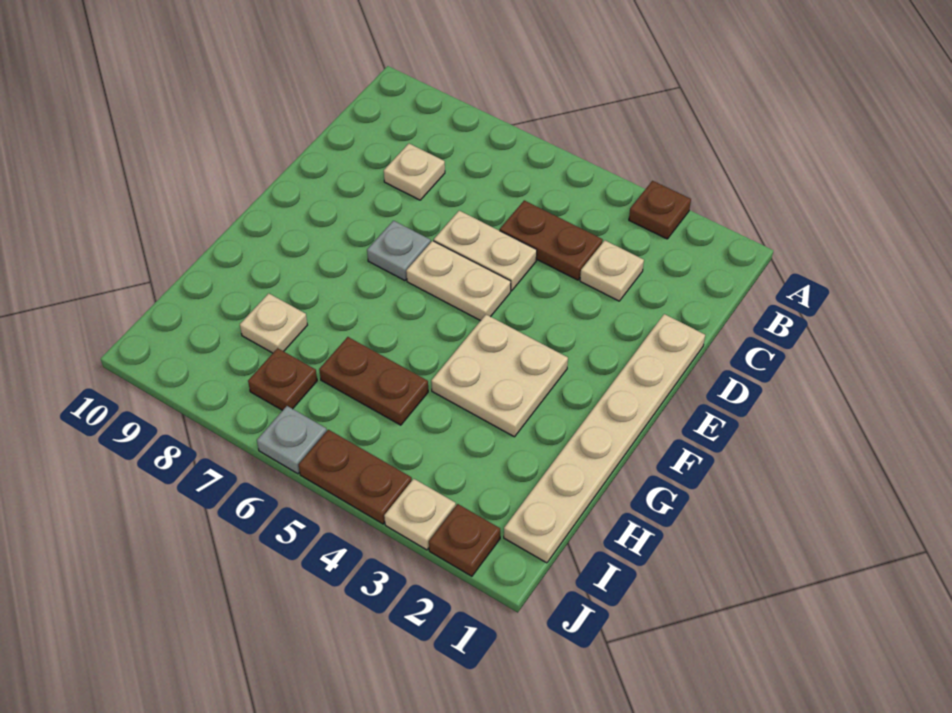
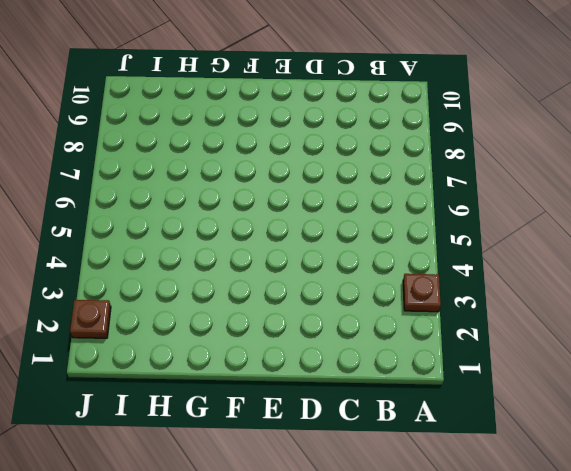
none -> tan 1x1 plate [580,240,644,301]
none -> brown 1x2 plate [500,200,603,280]
none -> tan 1x1 plate [384,144,445,200]

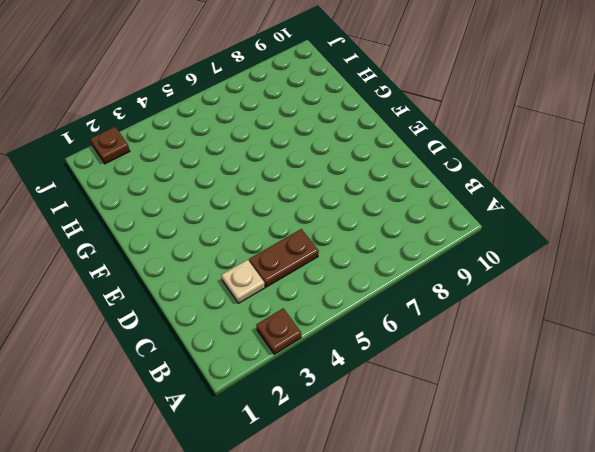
none -> tan 1x1 plate [384,144,445,200]
none -> tan 1x6 plate [504,314,705,563]
none -> tan 1x2 plate [434,211,537,291]

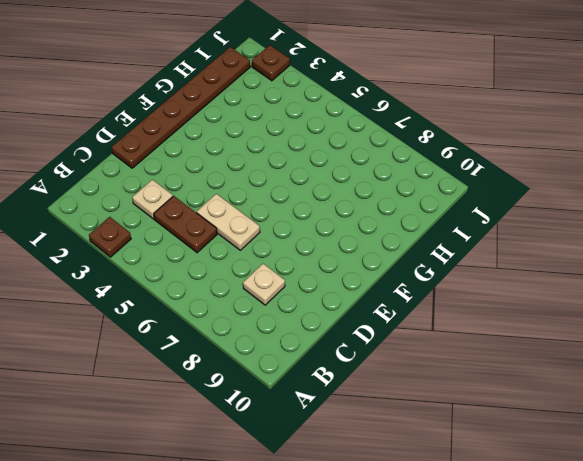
brown 1x6 plate [112,47,250,168] -> tan 1x6 plate [504,314,705,563]
none -> tan 1x2 plate [406,241,511,321]
none -> grey 1x1 plate [367,221,431,281]
none -> tan 2x2 plate [431,315,568,437]

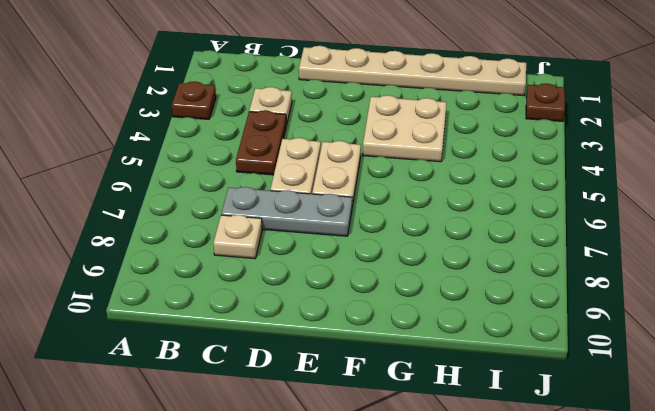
grey 1x3 plate [221,187,352,236] -> grey 1x1 plate [367,221,431,281]
none -> brown 1x2 plate [319,337,428,425]
none -> tan 1x1 plate [240,293,307,353]
none -> brown 1x1 plate [248,348,317,411]

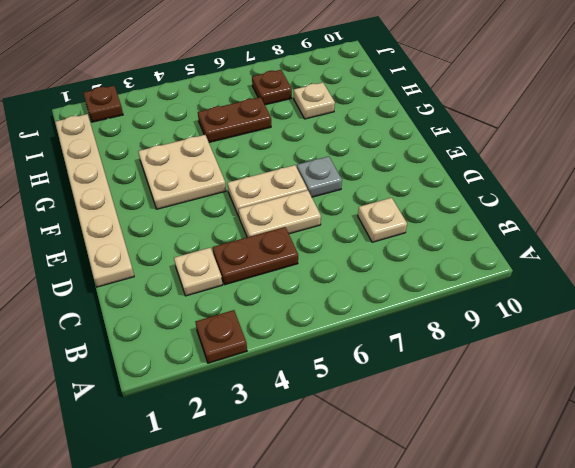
none -> tan 1x1 plate [384,479,456,550]
none -> brown 1x2 plate [299,430,412,524]
none -> grey 1x1 plate [257,406,327,474]

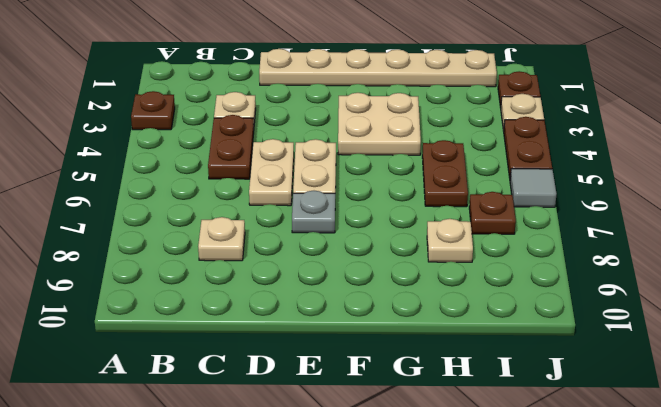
grey 1x1 tile [510,169,556,207] -> grey 1x1 plate [257,406,327,474]

